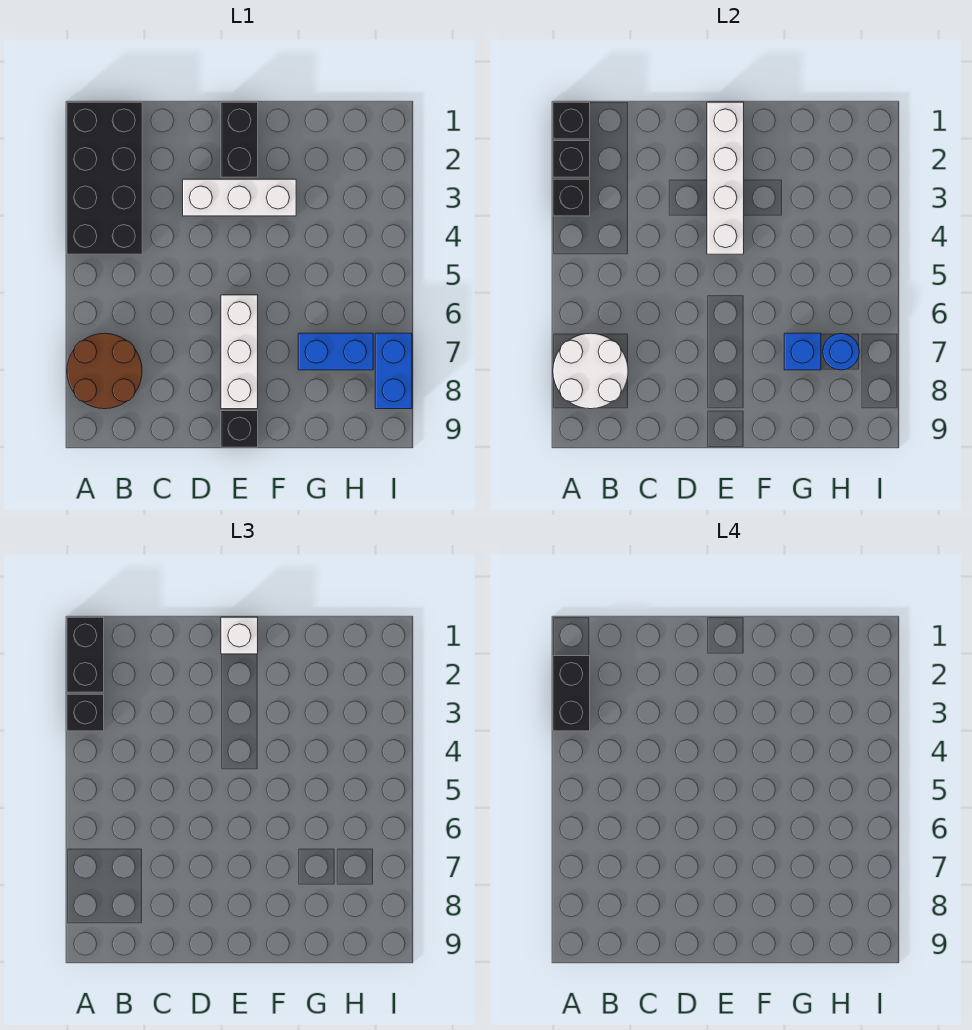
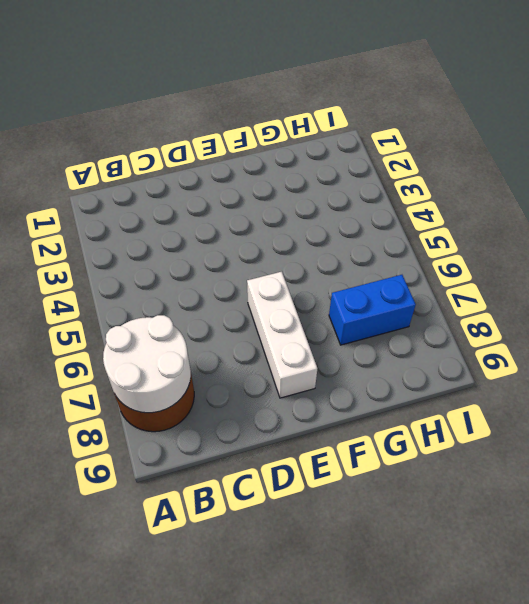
none -> black 2x4 brick [67,102,142,254]
none -> white 1x3 brick [183,179,296,216]
none -> black 1x2 brick [221,102,258,177]

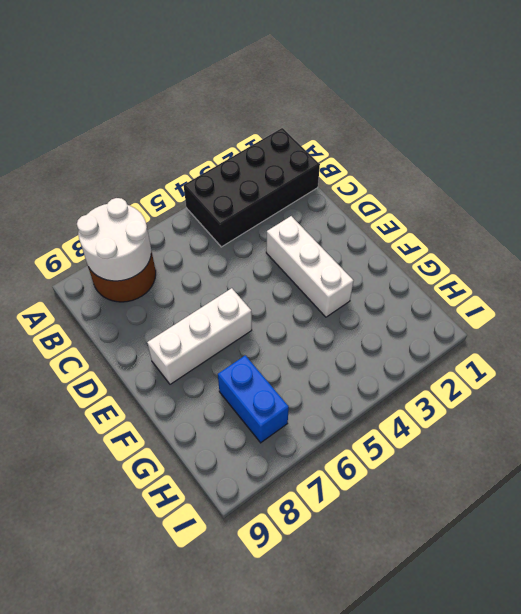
none -> black 1x2 brick [221,102,258,177]
none -> black 1x1 brick [221,411,258,447]
none -> blue 1x2 brick [375,333,412,409]

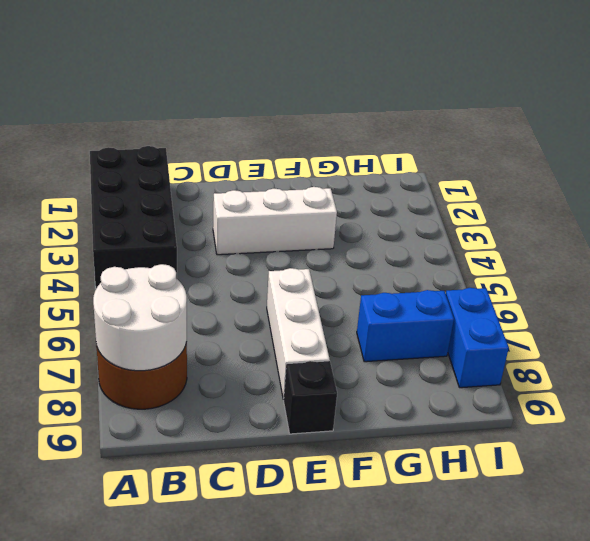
none -> black 1x2 brick [221,102,258,177]
none -> black 1x1 brick [553,102,590,139]
none -> black 1x1 brick [553,141,590,177]

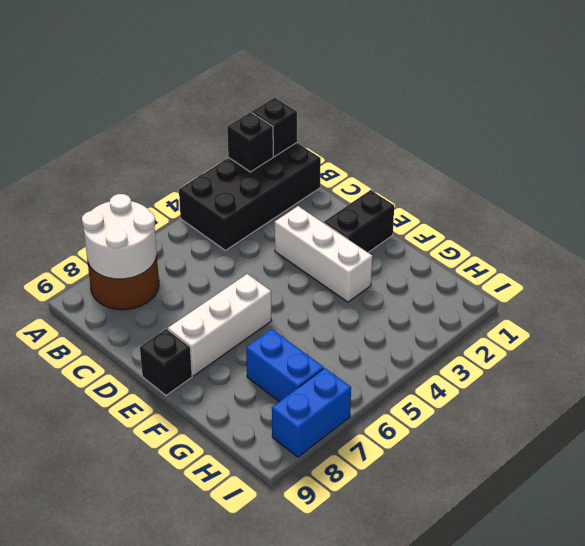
none -> black 1x1 brick [553,179,590,216]
none -> white 1x4 brick [707,102,744,254]
none -> blue 1x1 brick [784,333,821,370]

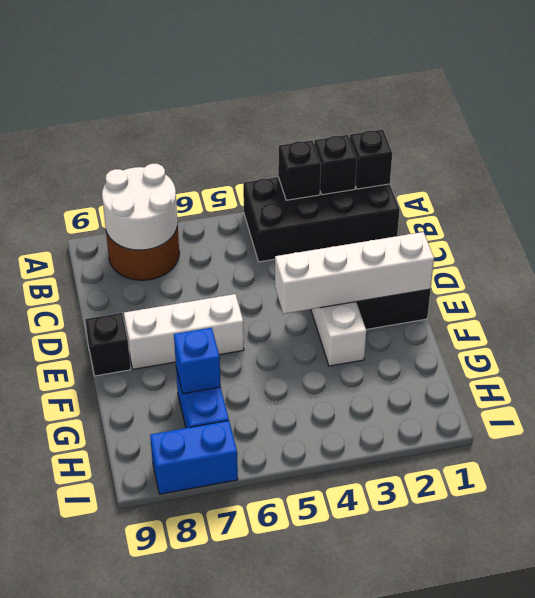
none -> blue 1x1 round brick [823,333,859,370]
none -> black 1x2 brick [67,617,104,692]
none -> black 1x1 brick [67,694,104,731]

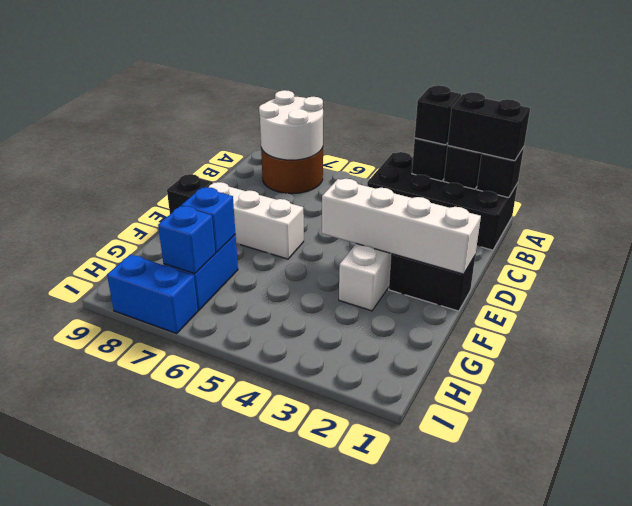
blue 1x1 brick [158,206,215,274] -> blue 1x1 round brick [823,333,859,370]
none -> white 1x1 brick [221,617,258,654]
none -> black 1x2 brick [553,656,590,731]

